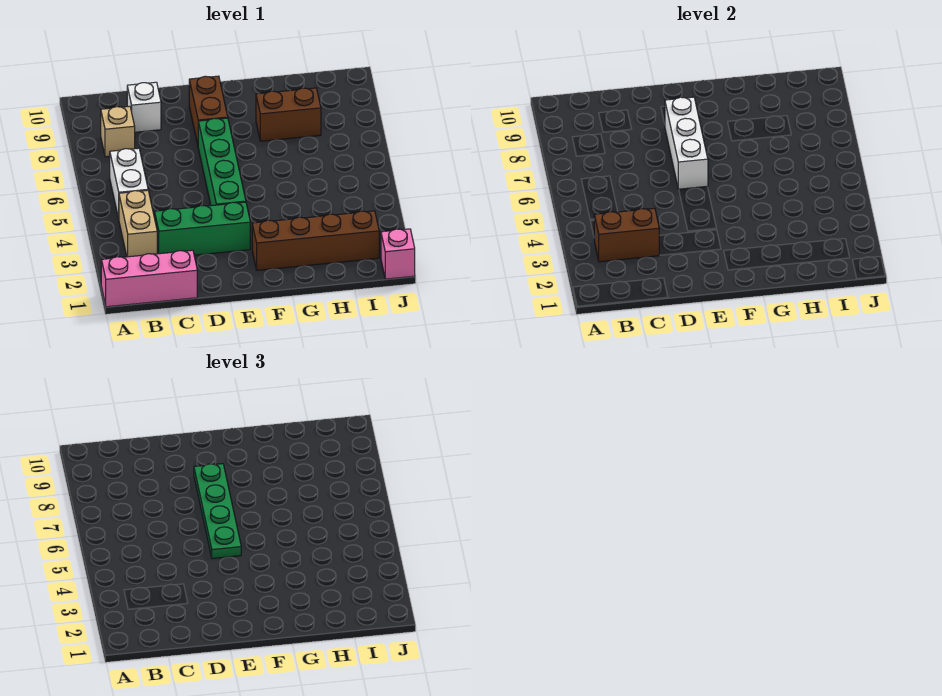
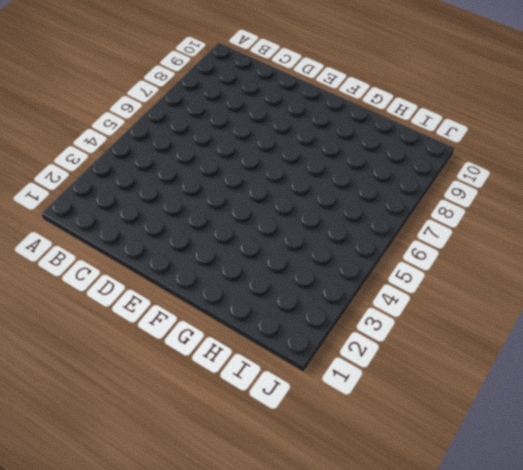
none -> pink 1x3 brick [101,250,197,307]
none -> tan 1x2 brick [119,190,157,257]
none -> white 1x2 brick [110,148,148,219]

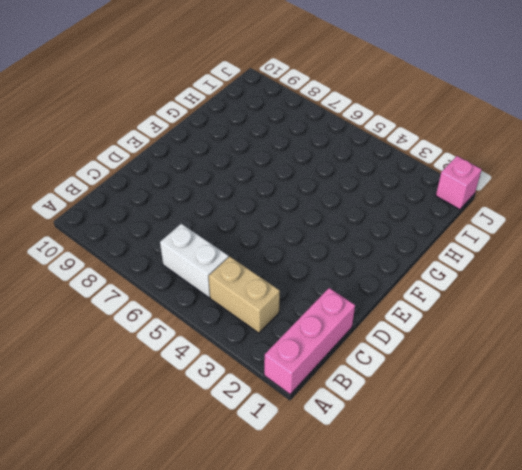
none -> tan 1x1 brick [101,106,135,157]
none -> green 1x3 brick [154,202,250,255]
none -> white 1x1 brick [127,82,161,132]

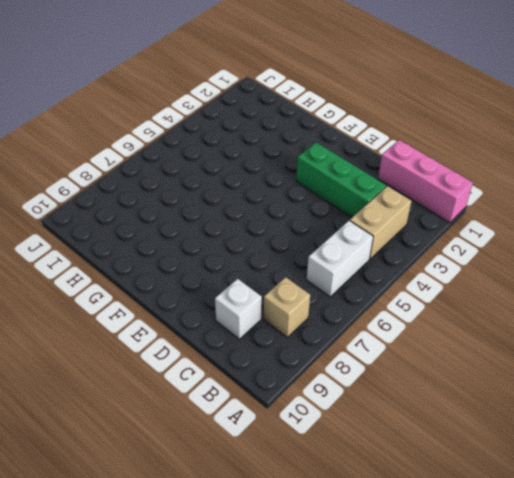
none -> green 1x4 brick [198,118,246,206]
none -> brown 1x2 brick [189,76,228,144]
none -> brown 1x4 brick [252,211,379,270]

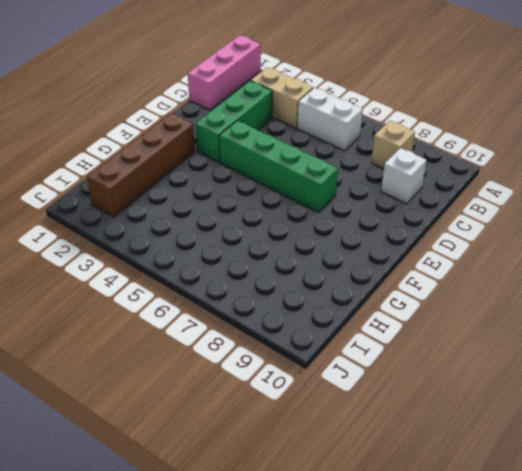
none -> brown 1x2 brick [189,76,228,144]
none -> brown 1x2 brick [256,88,321,141]
none -> pink 1x1 brick [381,229,415,279]

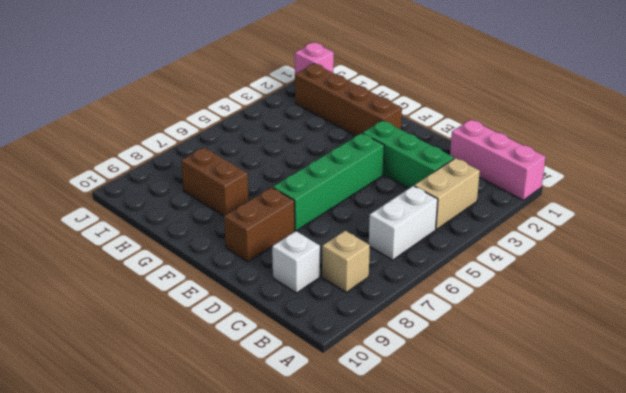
none -> brown 1x2 brick [594,208,659,262]
none -> white 1x3 brick [665,97,708,189]
none -> green 1x4 plate [194,464,241,558]

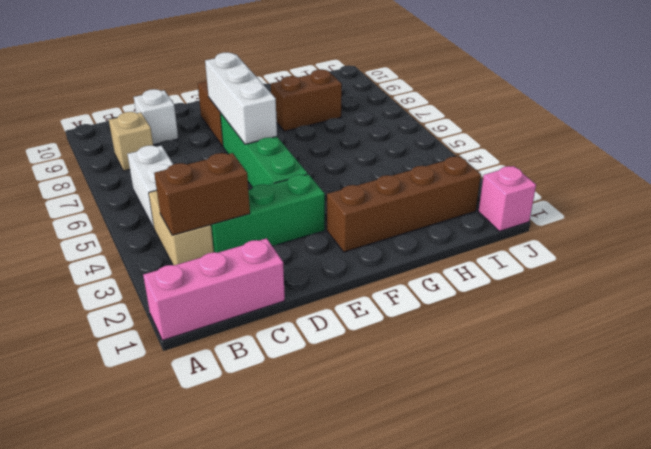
none -> green 1x4 plate [194,464,241,558]

